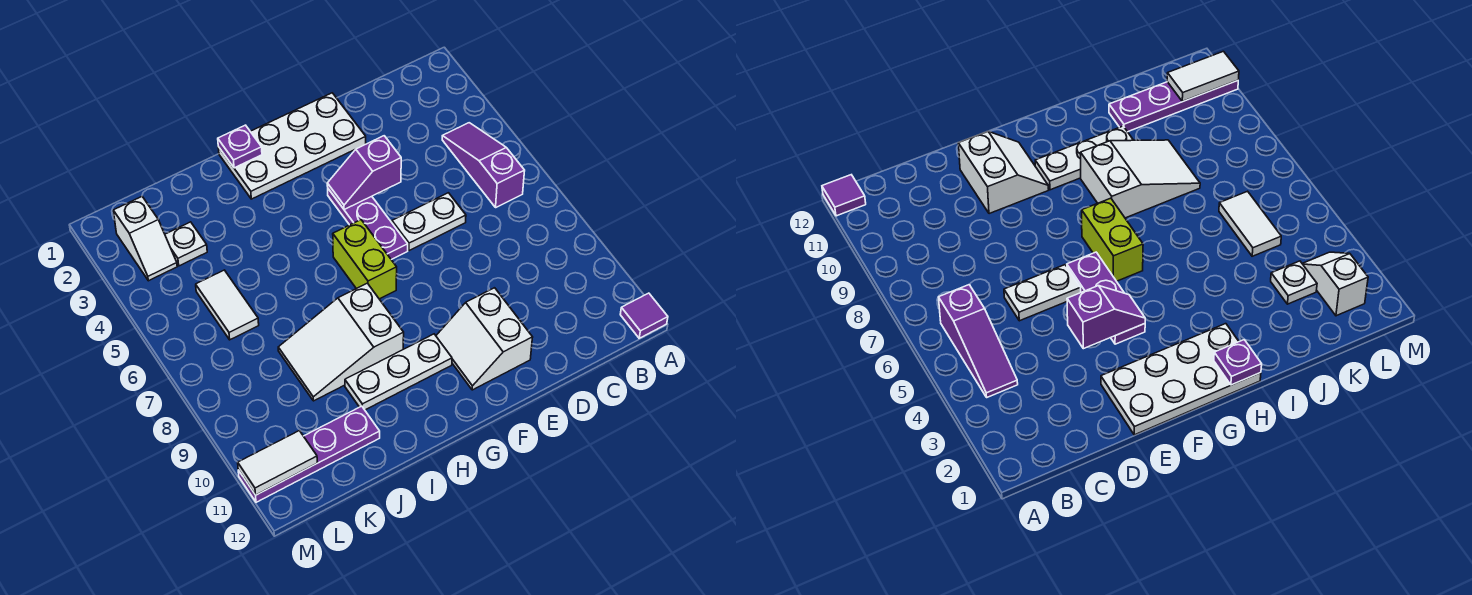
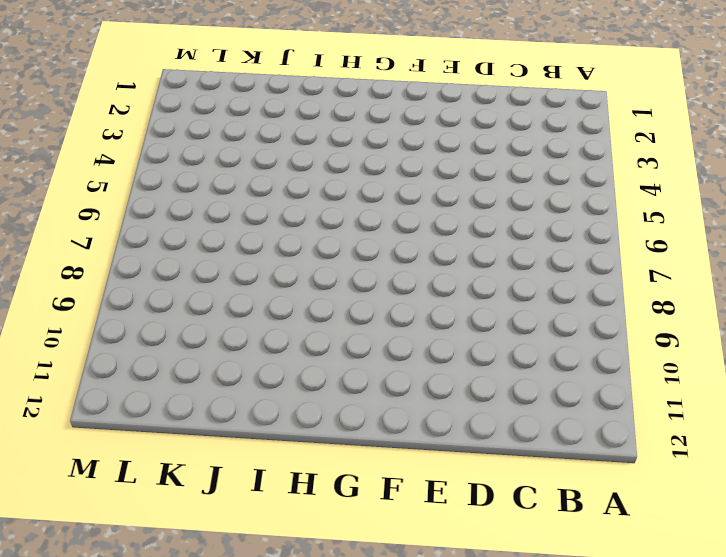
none -> purple 1x1 tile [620,293,668,338]
none -> purple 1x3 slope [442,123,525,207]
none -> white 1x2 plate [392,193,466,251]

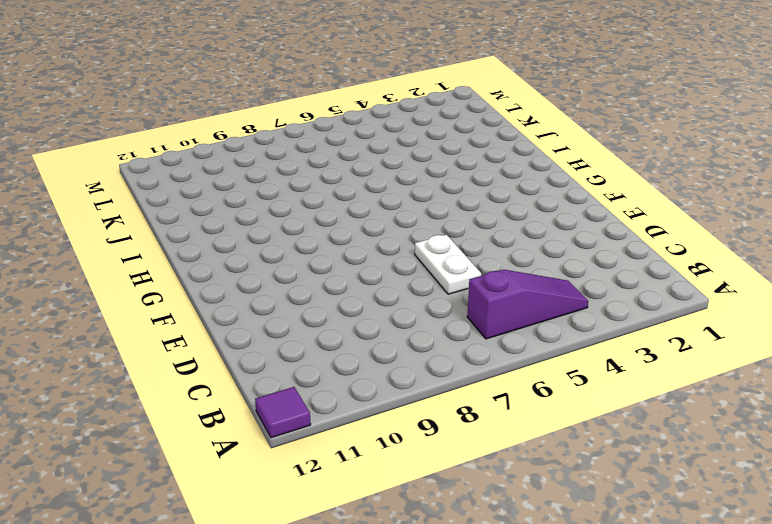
none -> white 2x4 plate [218,93,366,199]
none -> white 2x2 slope [436,288,533,390]
none -> purple 1x3 plate [328,189,408,260]

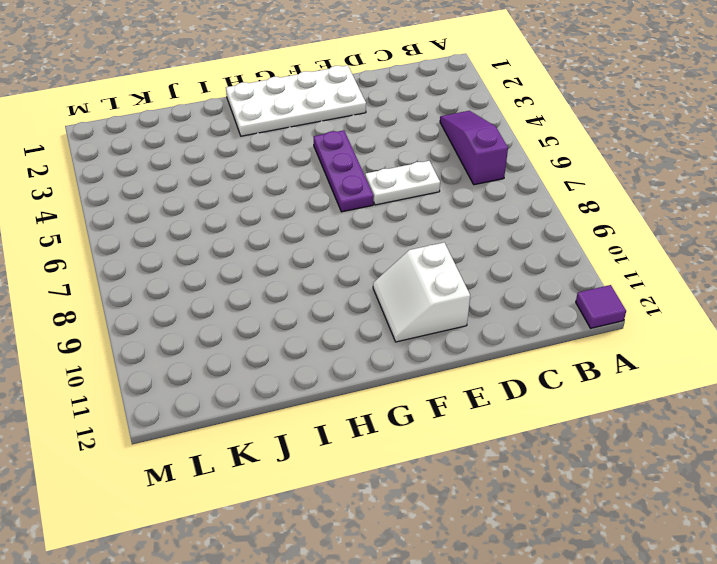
none -> lime 1x2 brick [333,220,397,299]
none -> white 1x3 plate [345,334,452,410]
none -> white 2x3 slope [278,283,404,401]

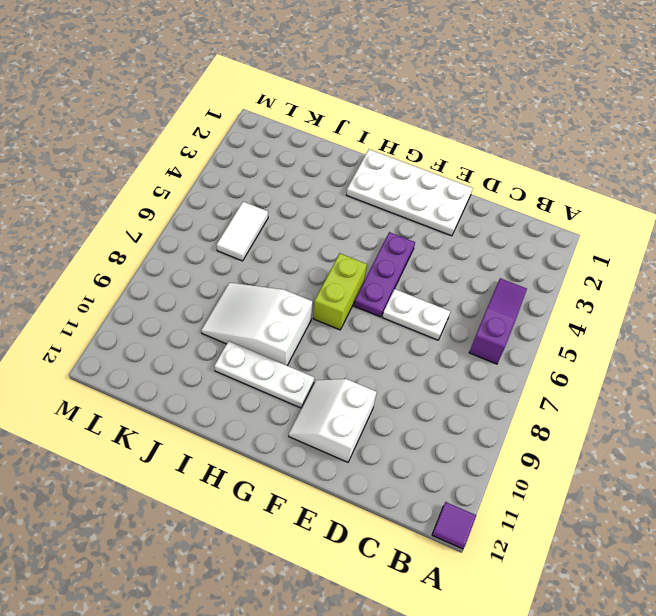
none -> purple 1x4 plate [238,406,380,502]
none -> white 1x1 plate [165,222,207,266]
none -> white 1x2 slope [113,197,177,281]

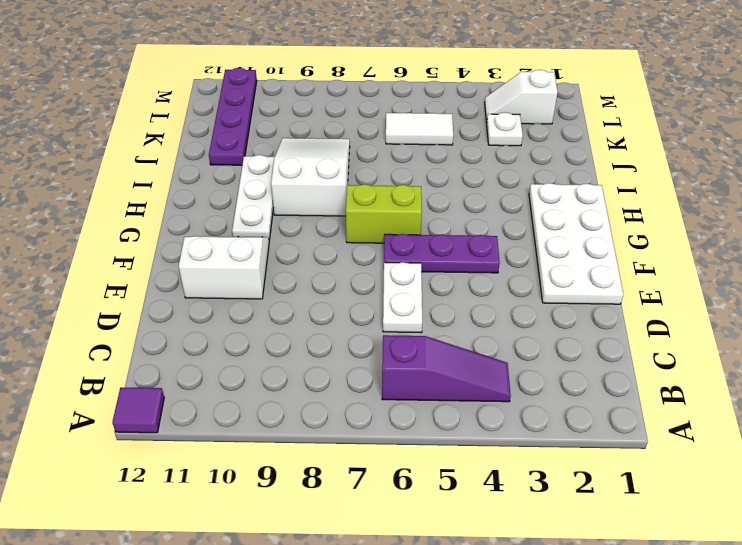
none -> purple 1x2 slope [327,136,401,210]
none -> purple 1x1 plate [218,125,262,168]
none -> white 1x2 tile [238,431,317,495]

